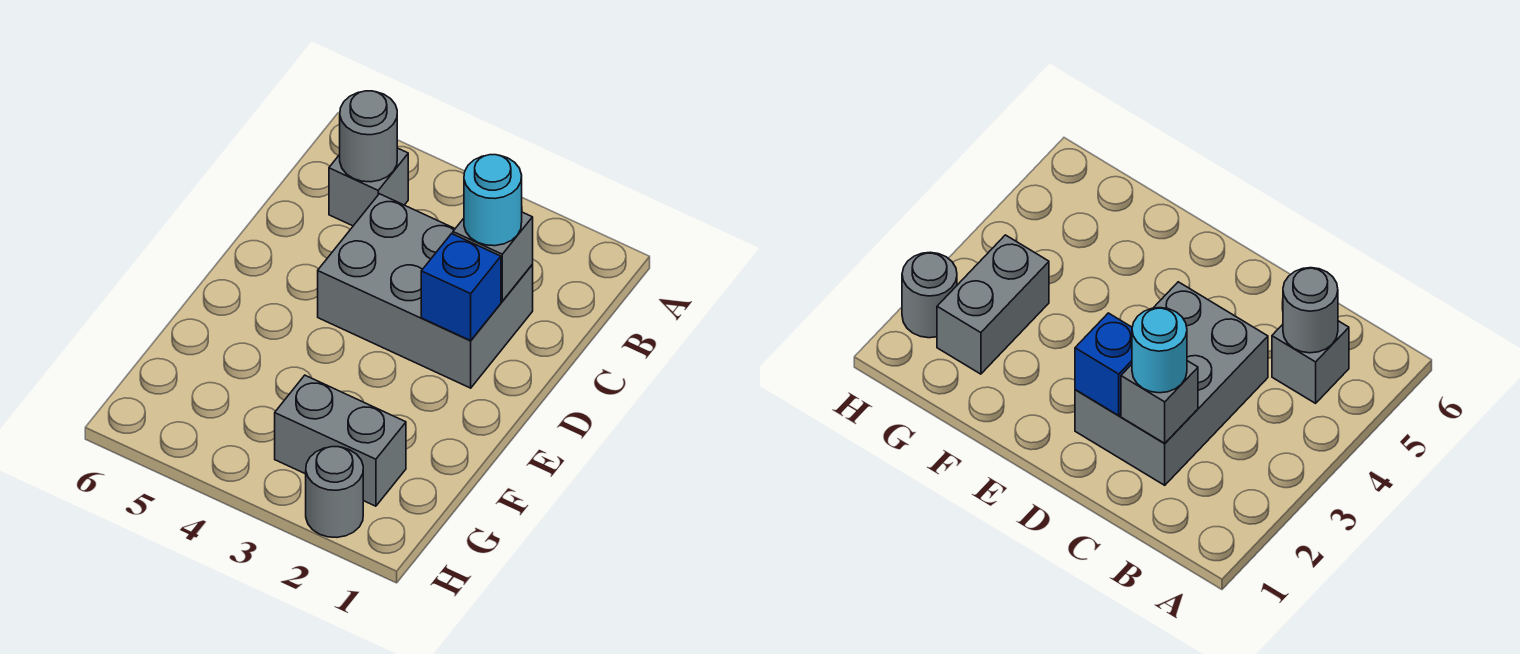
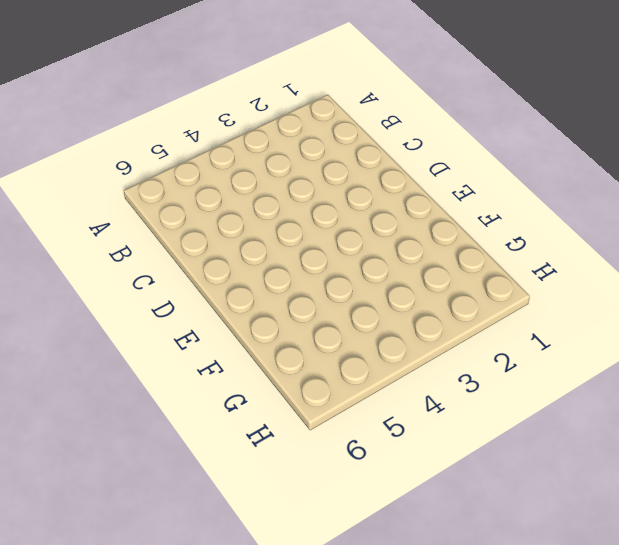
none -> grey 1x1 brick [329,148,408,226]
none -> grey 2x3 brick [318,194,533,388]

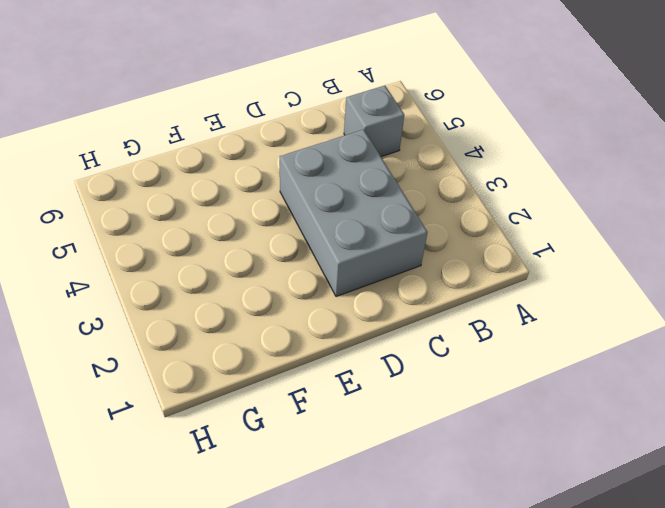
none -> grey 1x2 brick [275,375,406,506]
none -> grey 1x1 round brick [306,447,363,537]

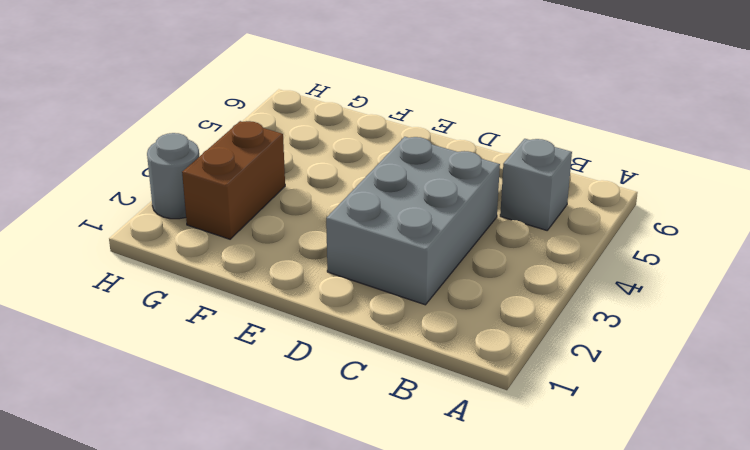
brown 1x2 brick [182,121,285,239] -> grey 1x2 brick [275,375,406,506]
none -> grey 1x1 round brick [340,91,397,182]
none -> grey 1x1 brick [453,212,533,301]

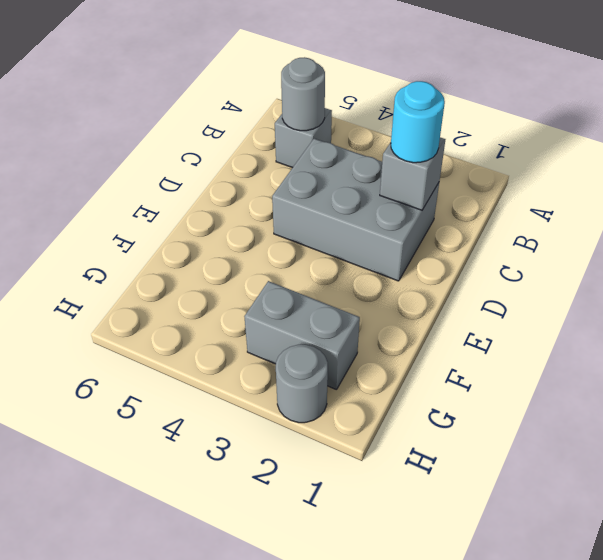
none -> blue 1x1 brick [421,234,501,341]

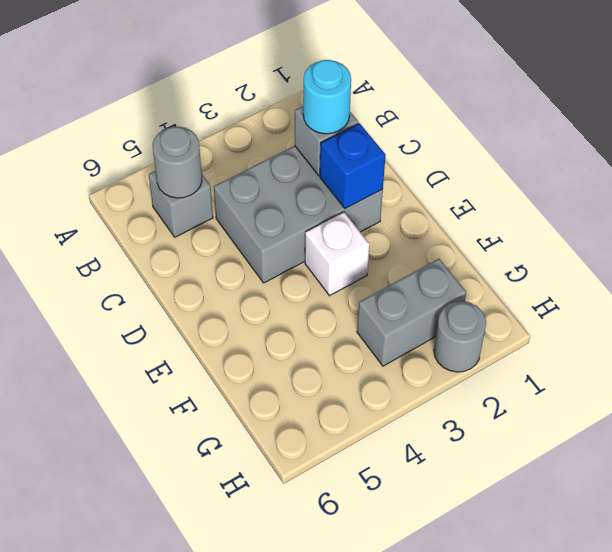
white 1x1 brick [305,212,370,296] -> none

